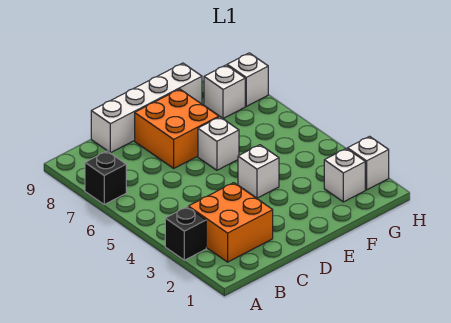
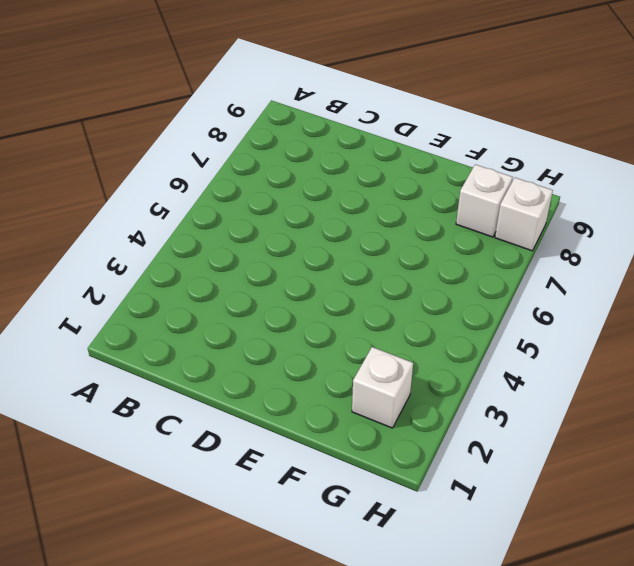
none -> black 1x1 brick [165,207,206,260]
none -> black 1x1 brick [85,151,126,204]

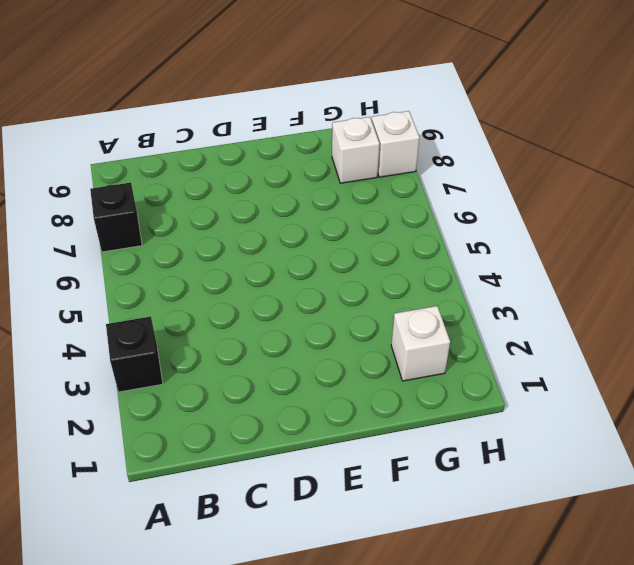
none -> orange 2x2 brick [188,183,273,262]
none -> white 1x4 brick [91,63,202,153]

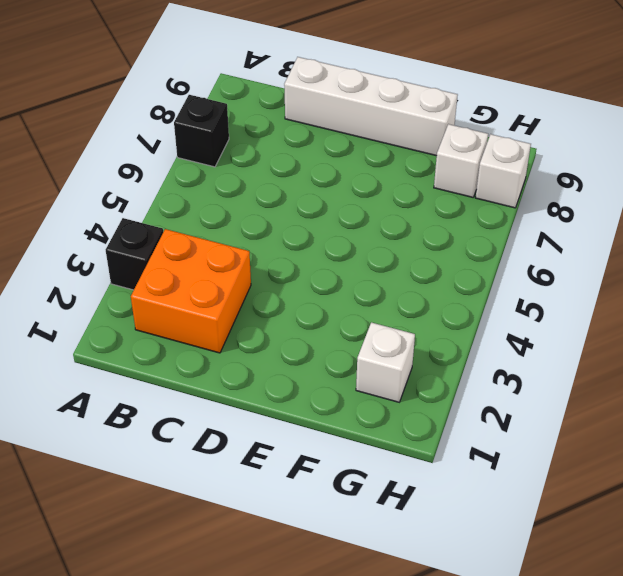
none -> orange 2x2 brick [135,89,219,168]
none -> white 1x1 brick [238,145,279,198]

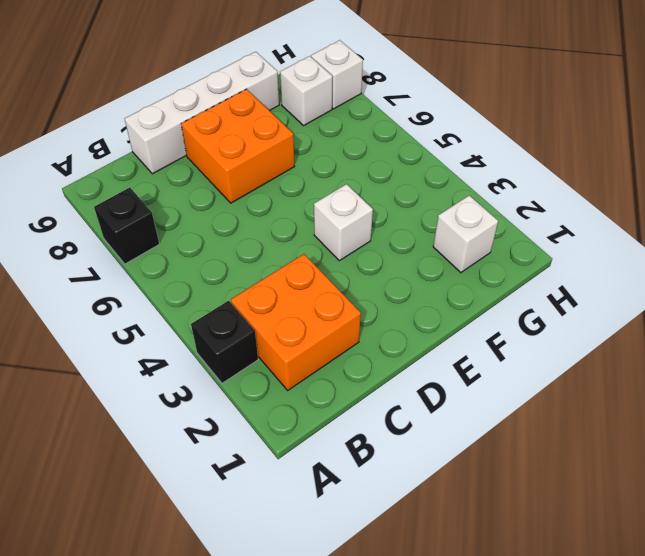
none -> white 1x1 brick [198,117,239,170]
none -> white 1x1 brick [348,136,389,190]

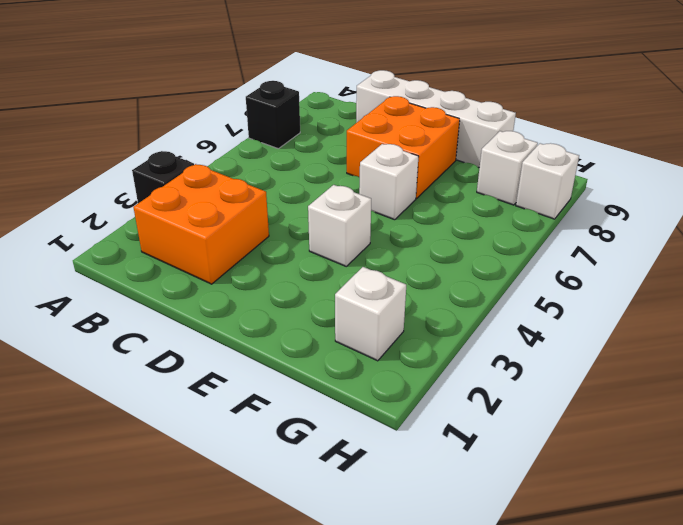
none -> white 1x1 brick [348,136,389,190]

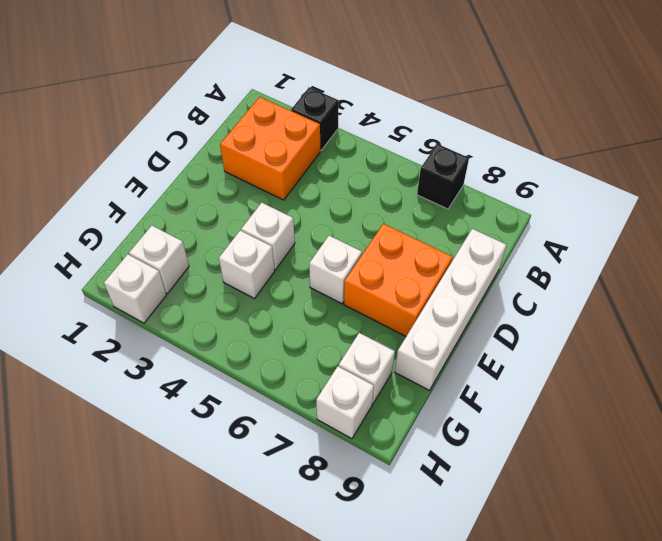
white 1x1 brick [219,230,275,299] -> none

